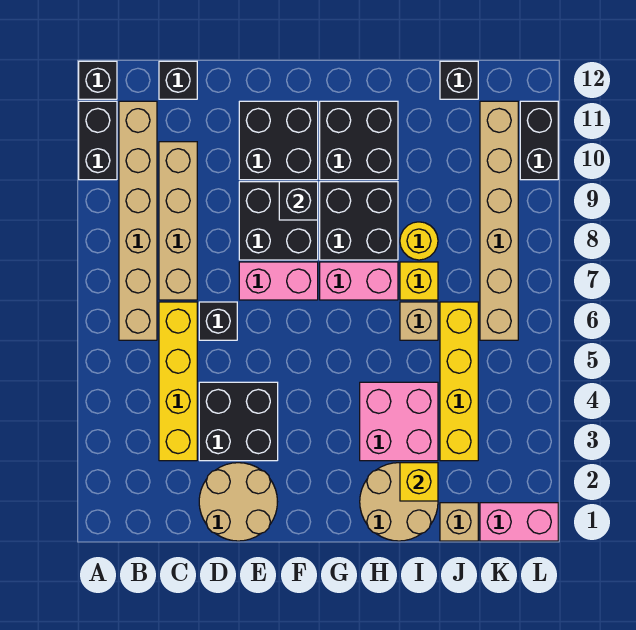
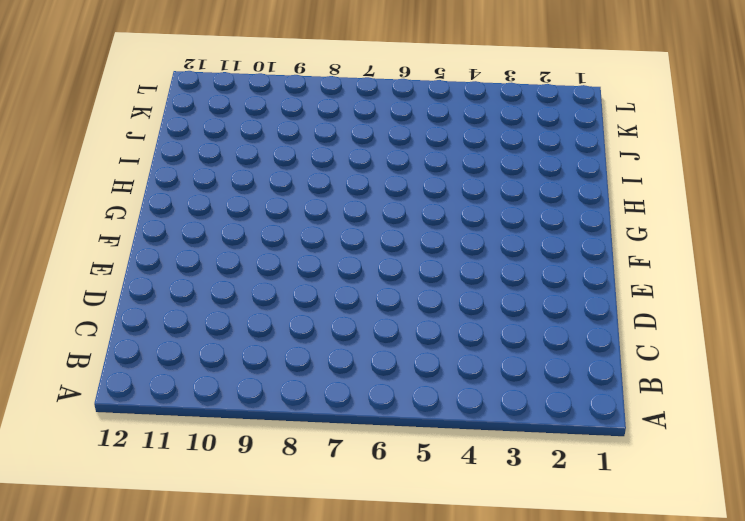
none -> black 1x2 brick [79,101,117,180]
none -> black 1x1 brick [79,61,117,99]
none -> tan 1x6 brick [119,101,157,340]

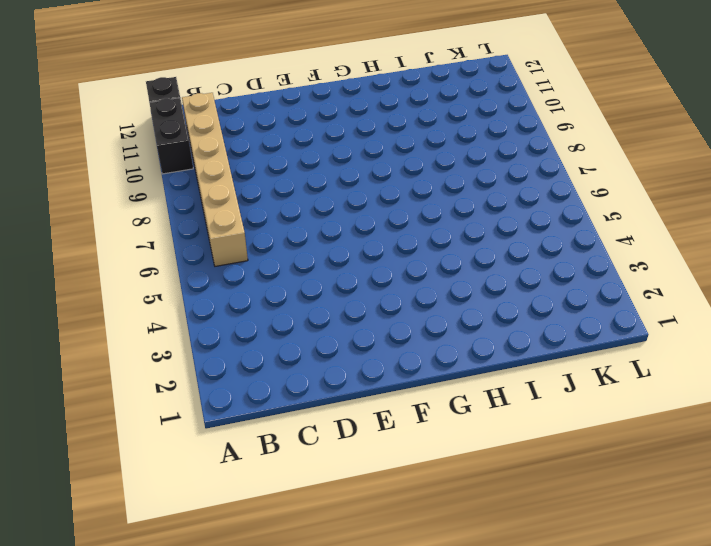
none -> yellow 1x4 brick [159,302,197,461]
none -> tan 1x4 brick [159,142,197,300]
none -> black 1x1 brick [159,61,197,99]

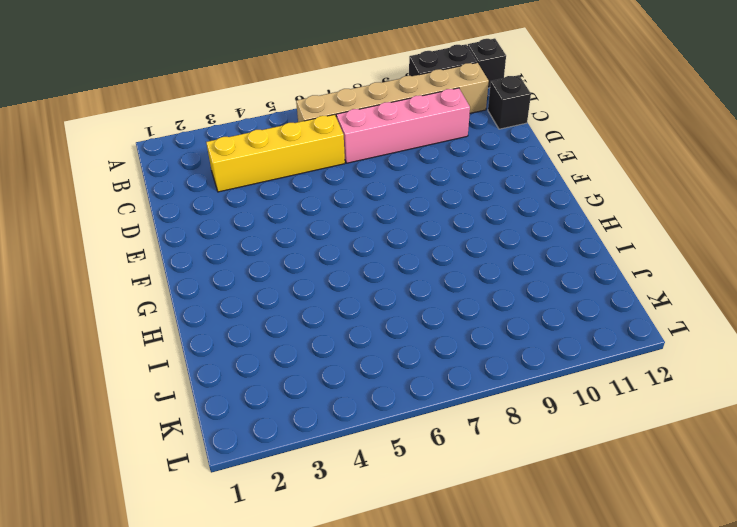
pink 1x4 brick [336,88,470,163] -> tan 1x4 brick [159,142,197,300]
none -> tan 2x2 round brick [199,463,277,541]
none -> black 2x2 brick [199,382,278,461]
none -> black 1x1 brick [199,302,237,340]

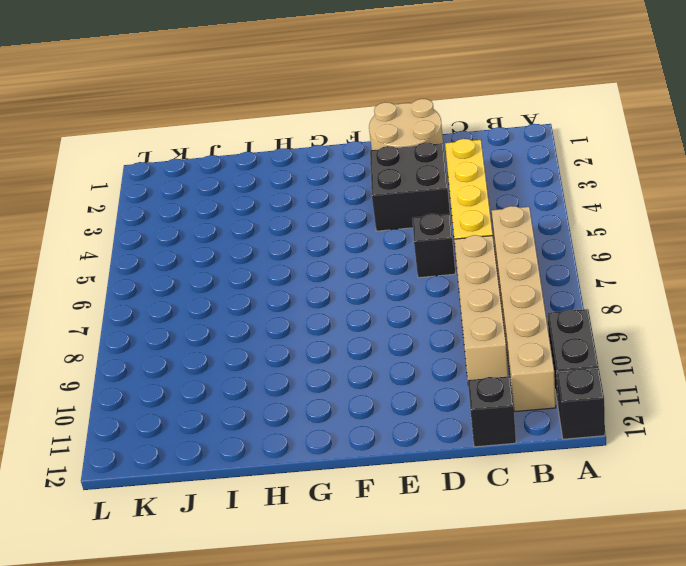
none -> pink 1x2 brick [239,262,318,300]
none -> black 2x2 brick [239,182,318,260]
none -> black 2x2 brick [239,101,318,180]

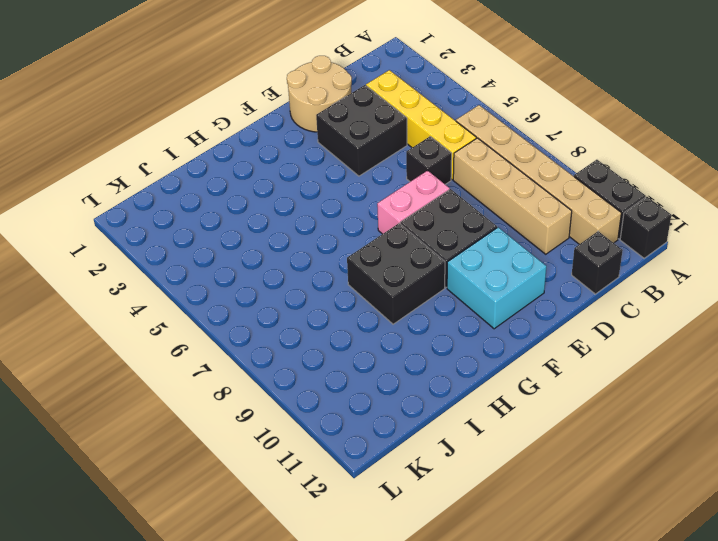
cyan 2x2 brick [447,227,546,329] -> black 2x2 brick [239,101,318,180]
none -> pink 1x2 brick [320,262,398,300]
none -> black 2x2 brick [320,101,398,180]
none -> tan 2x2 round brick [360,463,438,541]

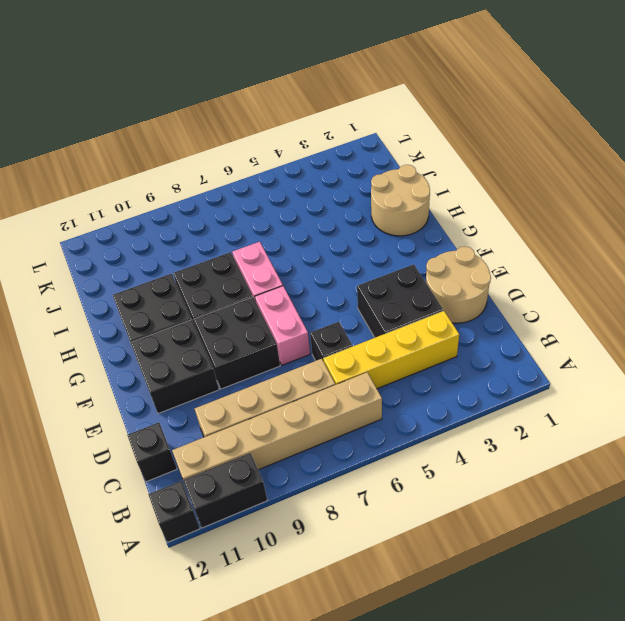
none -> pink 2x2 brick [360,382,438,461]
none -> tan 1x1 brick [400,302,438,340]
none -> yellow 1x1 brick [400,262,438,300]

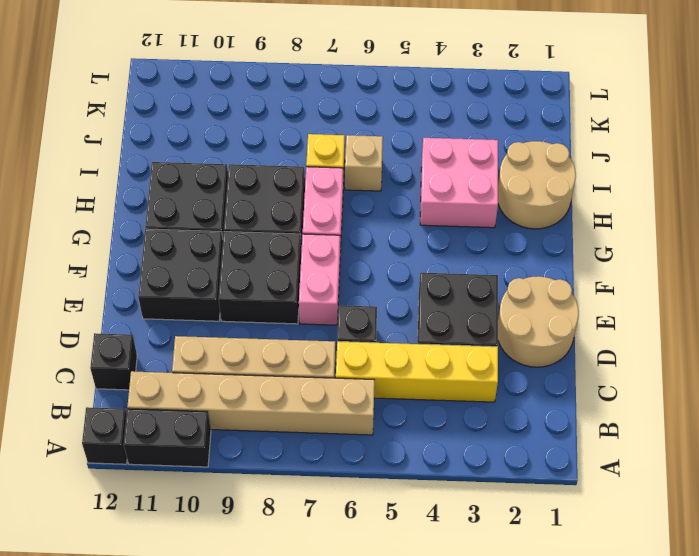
none -> yellow 1x1 round brick [400,222,438,260]
none -> tan 1x1 brick [440,503,478,541]
none -> yellow 1x4 brick [440,302,478,461]

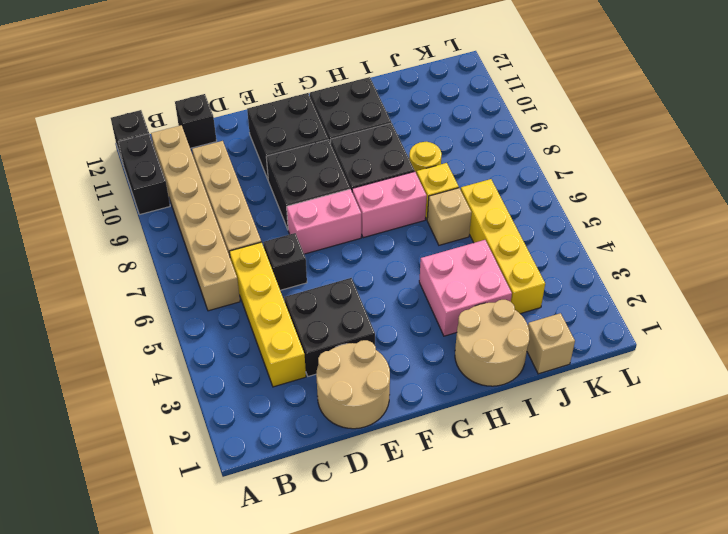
none -> black 1x1 brick [440,61,478,99]
none -> pink 1x2 brick [480,503,558,541]
none -> tan 1x6 brick [480,101,518,340]

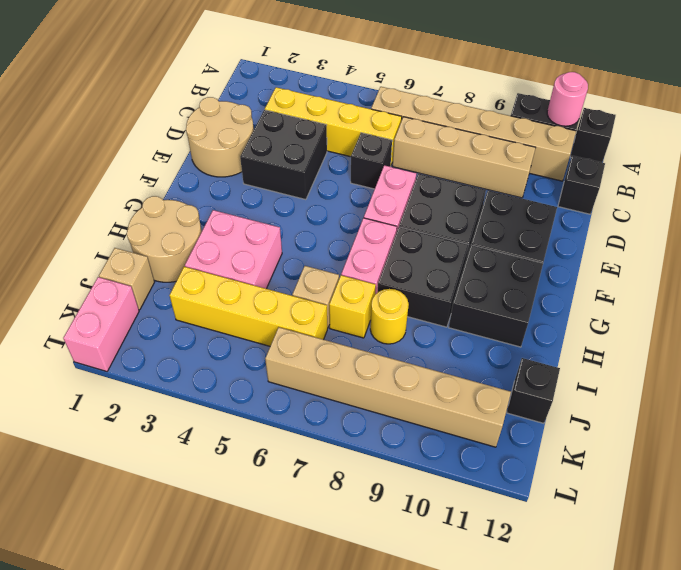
pink 1x1 round brick [547,72,588,126] -> none
none -> black 1x2 brick [520,101,558,180]
none -> black 1x1 brick [279,182,318,220]
none -> yellow 1x1 brick [400,463,438,501]

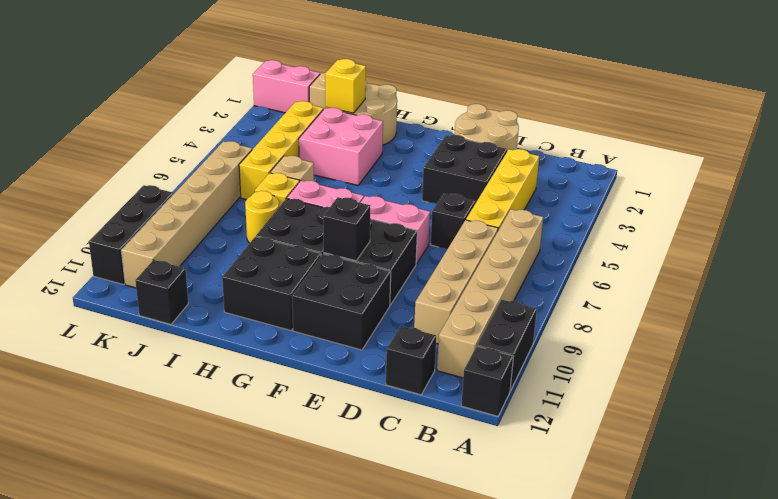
black 1x3 brick [89,185,173,285] -> black 1x2 brick [520,101,558,180]

